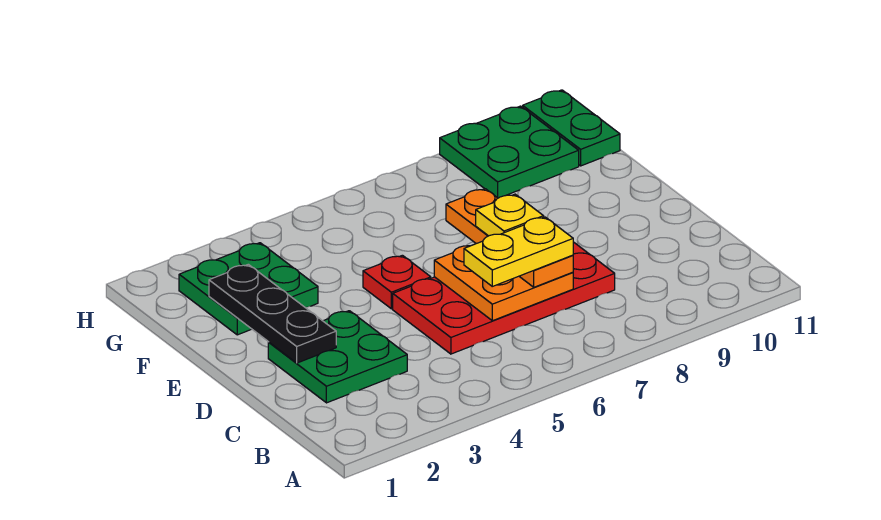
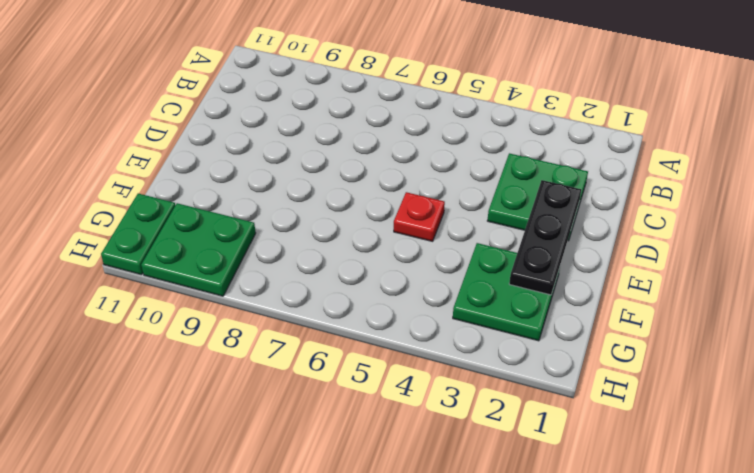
none -> red 2x4 plate [393,242,615,354]
none -> orange 2x2 plate [434,246,573,321]

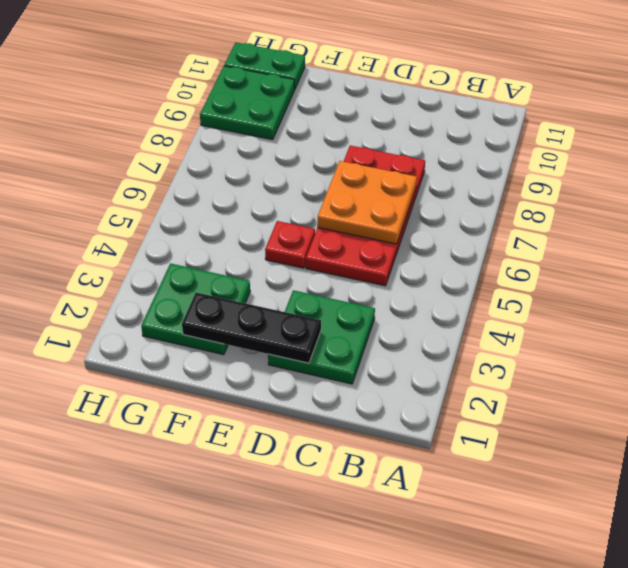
none -> orange 1x3 plate [446,189,573,287]
none -> yellow 1x2 plate [464,217,573,286]

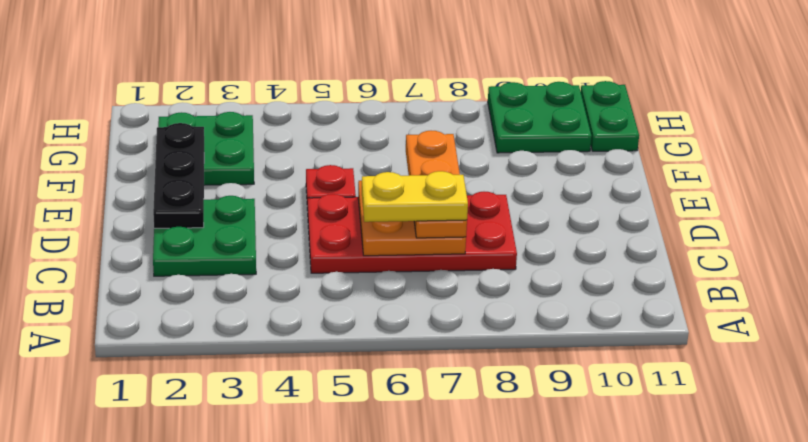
none -> yellow 1x1 plate [476,194,544,236]

